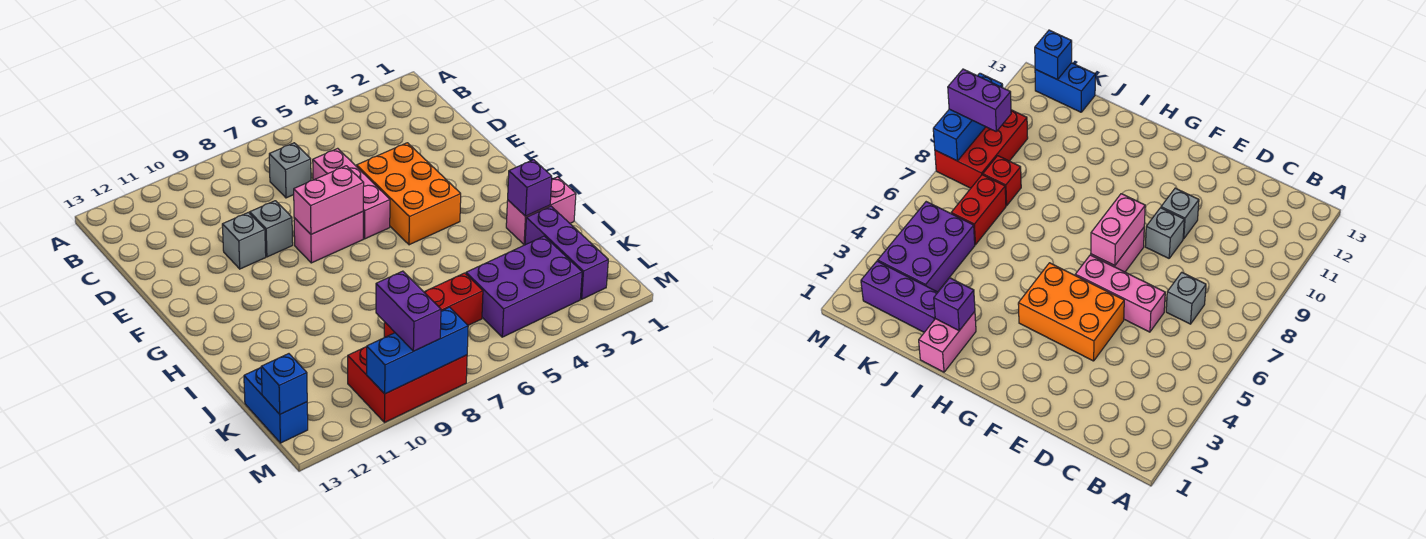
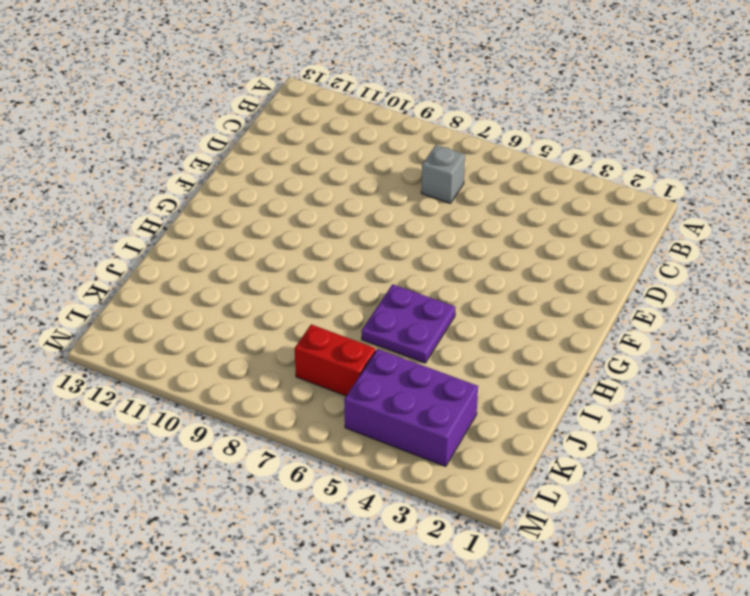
purple 2x2 plate [362,284,455,363] -> none
none -> pink 1x3 brick [313,148,390,239]
none -> orange 2x3 brick [357,143,461,245]
none -> grey 1x1 brick [250,201,293,257]

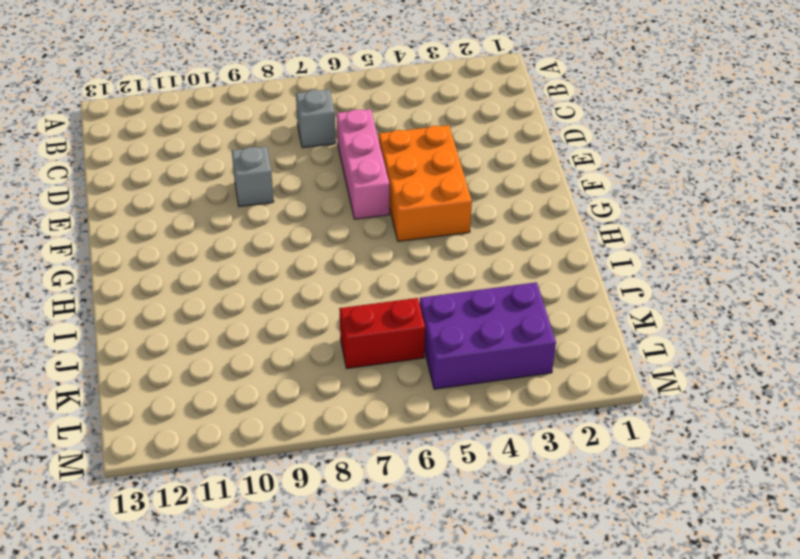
none -> grey 1x1 brick [222,212,266,269]
none -> pink 1x2 brick [294,212,363,263]
none -> pink 1x2 brick [506,177,576,245]

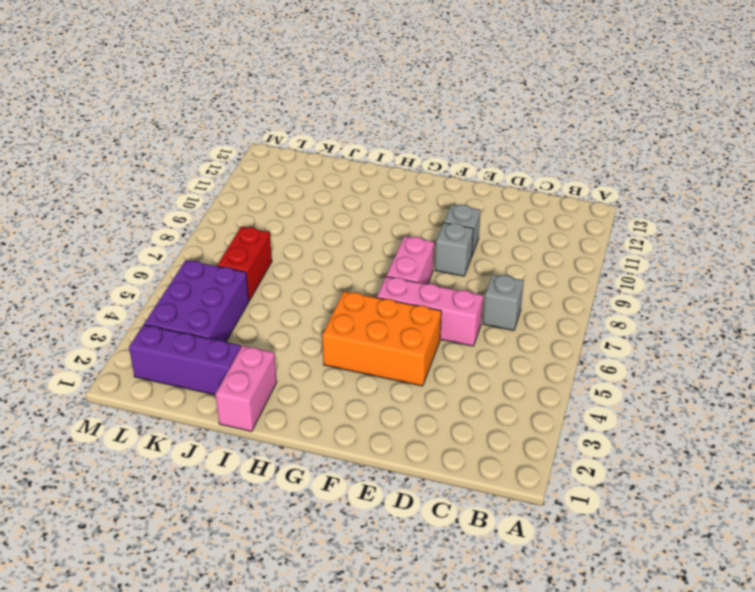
none -> red 1x1 brick [983,156,1021,206]
none -> blue 1x2 brick [244,367,308,443]
none -> red 2x3 brick [348,347,467,423]

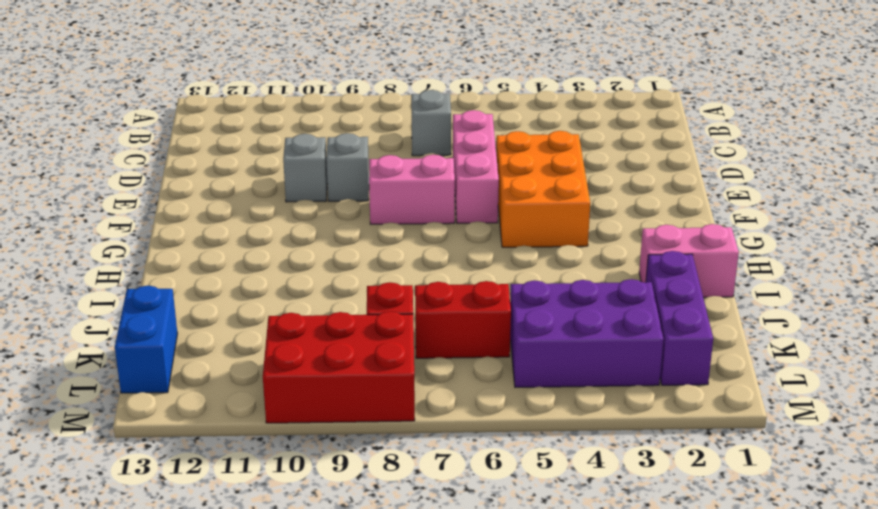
none -> pink 1x2 brick [294,166,364,234]
none -> purple 1x1 brick [508,160,552,216]
none -> blue 1x1 brick [261,354,307,414]

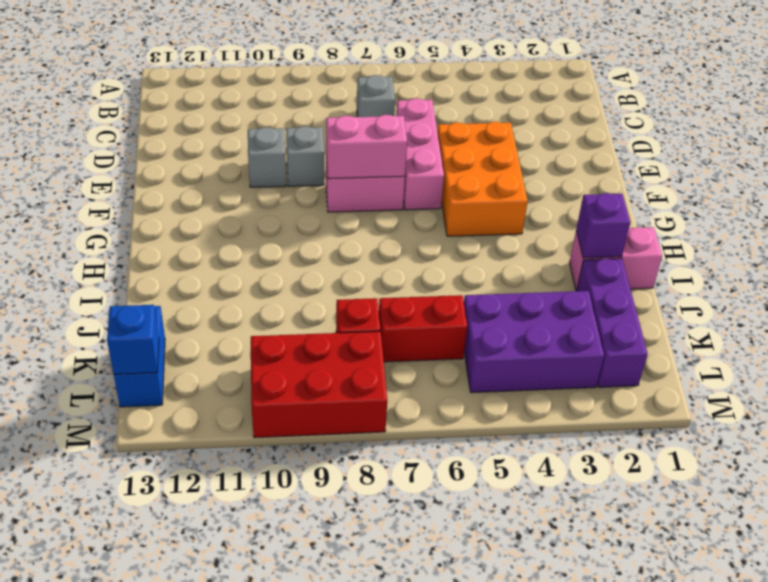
none -> blue 1x3 brick [367,307,468,394]
none -> purple 1x2 brick [376,271,441,351]

